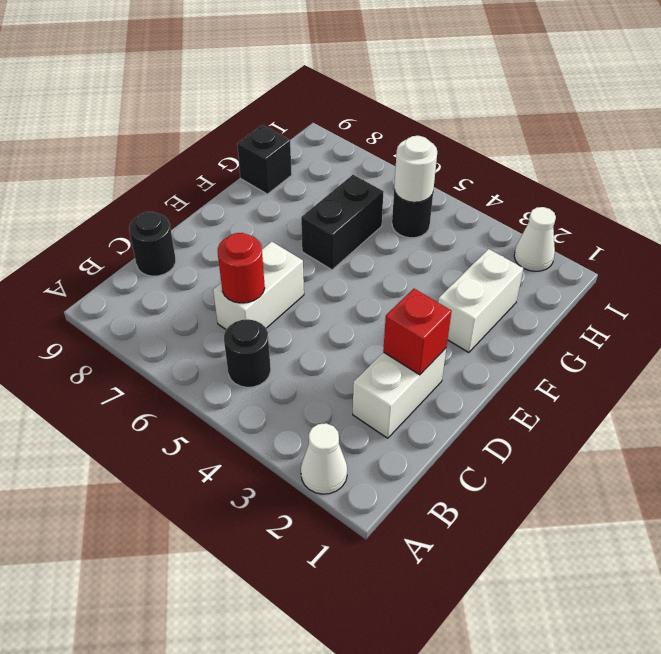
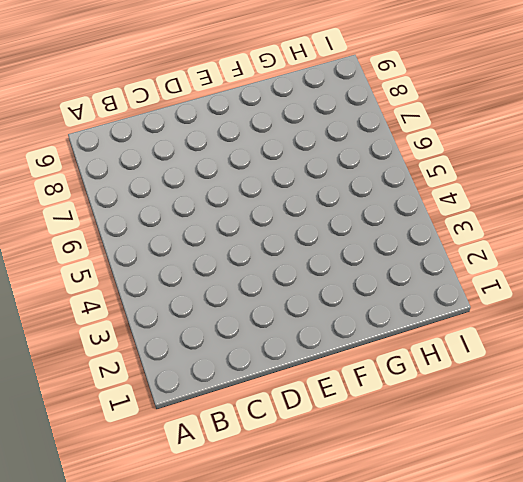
none -> white 1x1 cone [301,423,347,494]
none -> black 1x1 round brick [224,319,271,387]
none -> white 1x2 brick [353,348,446,438]

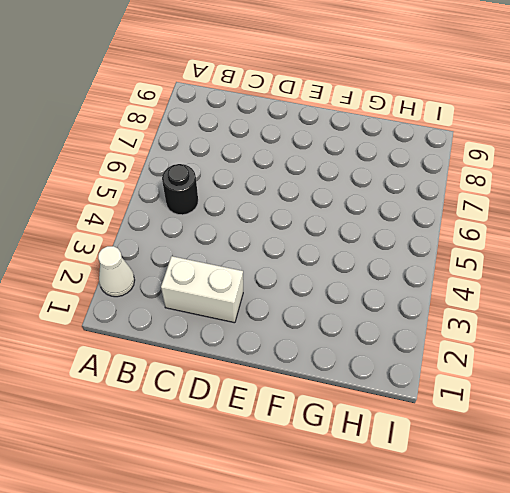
none -> white 1x2 brick [213,241,304,329]
none -> black 1x1 round brick [129,212,176,276]
none -> white 1x2 brick [438,249,523,353]

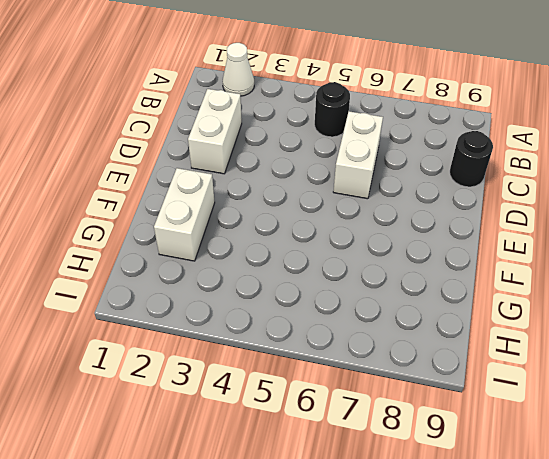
none -> black 1x2 brick [301,175,383,270]
none -> black 1x1 brick [237,125,292,194]
none -> black 1x1 round brick [392,190,433,238]

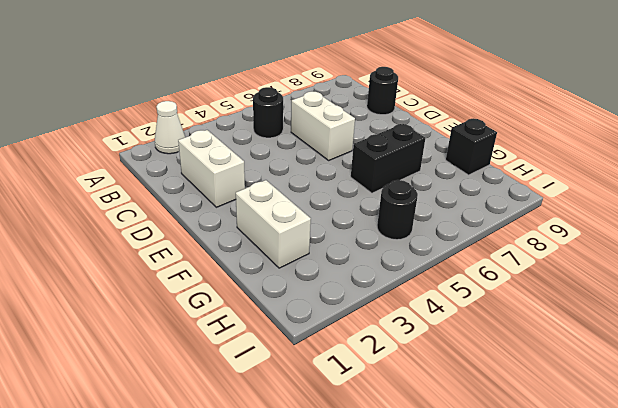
black 1x2 brick [351,124,425,193] -> black 1x2 brick turned to [301,175,383,270]
none -> white 1x1 cone [514,207,556,271]
none -> red 1x1 round brick [218,233,265,303]
none -> red 1x1 brick [383,289,452,375]

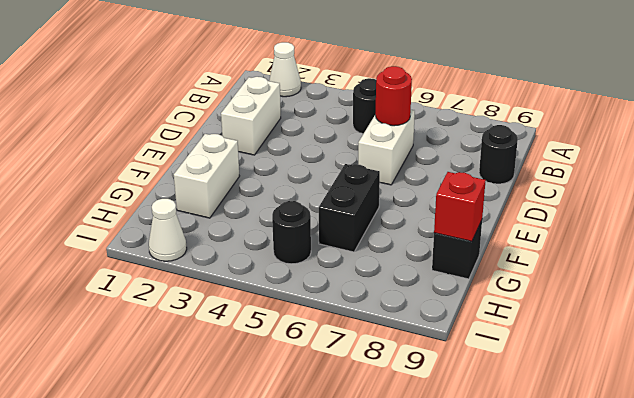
red 1x1 brick [434,172,486,241] -> red 1x1 brick moved to [383,289,452,375]
none -> white 1x1 round brick [394,136,437,202]

